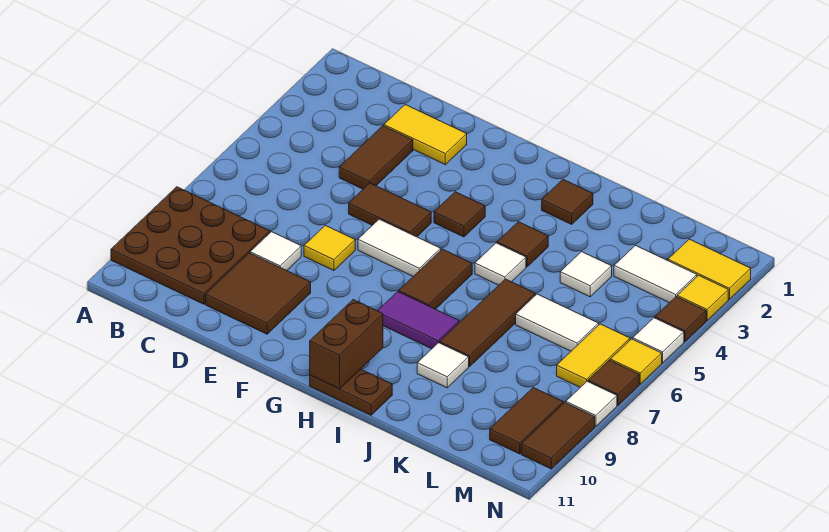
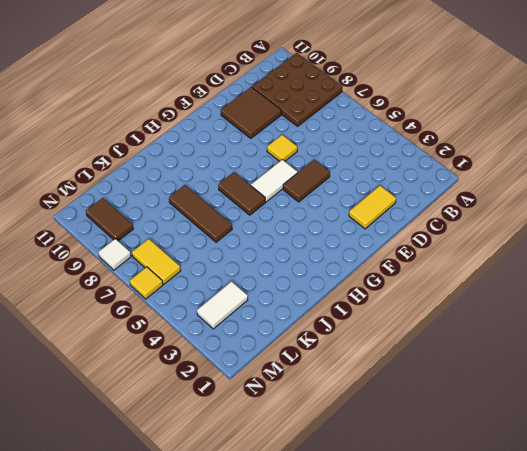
none -> brown 1x2 tile [339,126,413,189]
none -> white 1x1 tile [250,232,301,270]
none -> brown 1x1 tile [434,192,485,237]
none -> purple 1x2 tile [378,292,459,349]

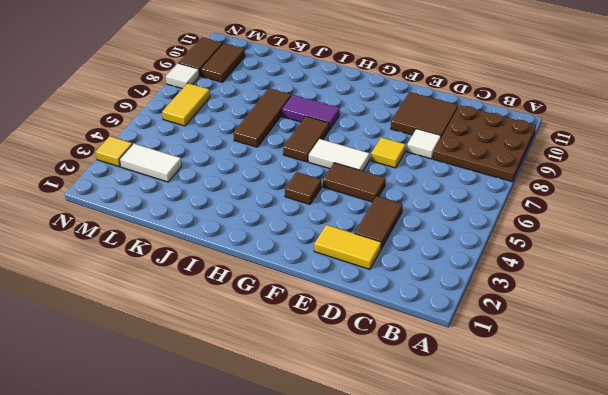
none -> brown 1x2 plate [310,369,392,415]
none -> brown 1x1 tile [542,179,593,224]
none -> brown 1x1 tile [497,222,548,267]
none -> white 1x1 tile [475,243,526,285]

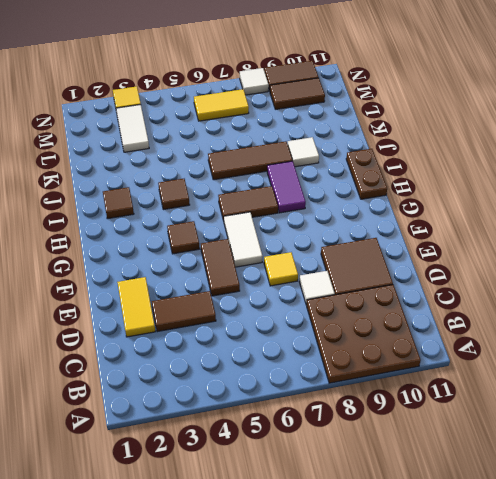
none -> white 1x1 tile [475,243,526,285]
none -> white 1x1 tile [560,252,612,297]
none -> white 1x2 tile [516,294,599,351]
none -> yellow 1x2 tile [668,239,751,299]

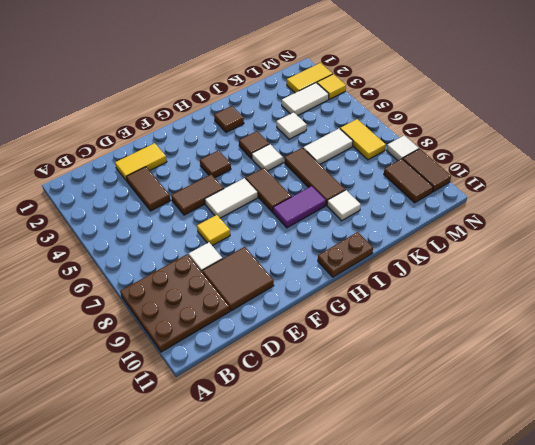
none -> brown 1x1 tile [655,297,706,342]
none -> white 1x1 tile [633,318,684,363]
none -> yellow 1x1 tile [610,339,662,384]
none -> brown 1x1 tile [588,360,639,405]

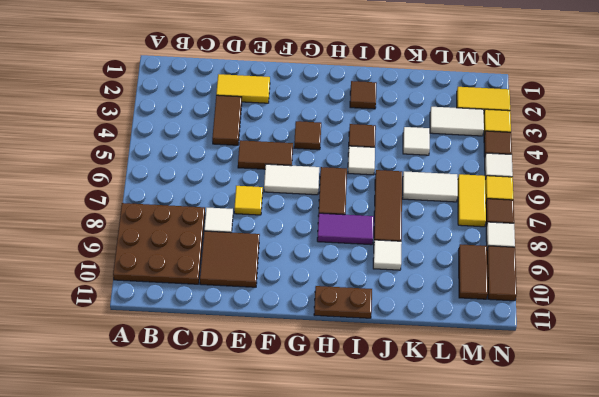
none -> brown 1x2 brick [310,300,383,389]

